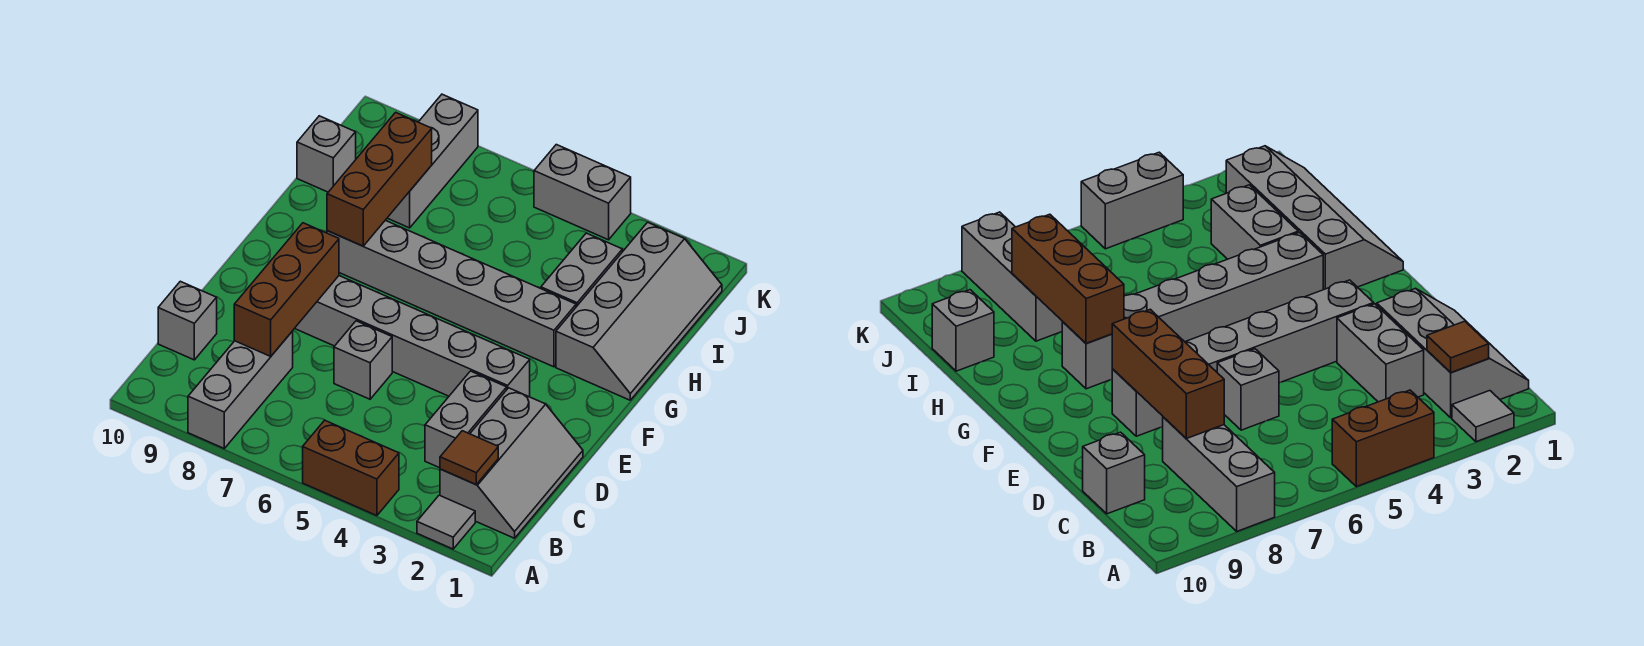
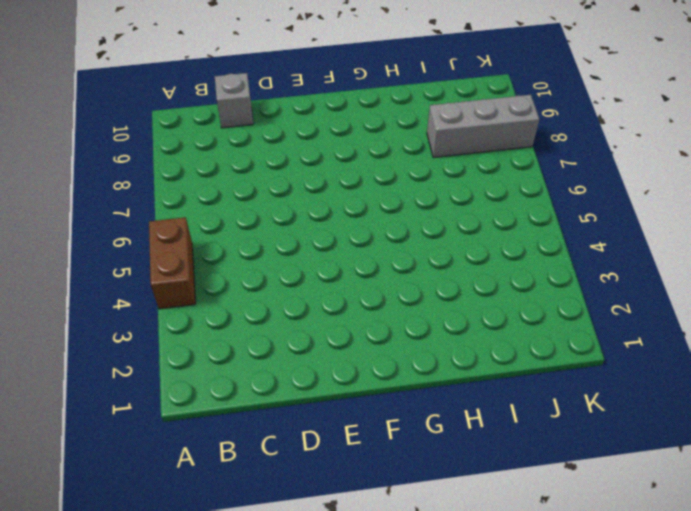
none -> grey 1x1 tile [417,495,475,549]
none -> grey 1x3 brick [188,331,293,448]
none -> grey 2x3 slope [440,388,583,538]

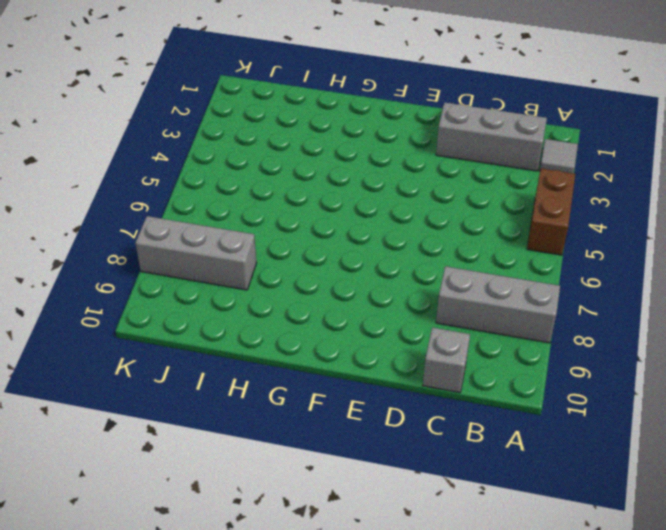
none -> grey 1x2 brick [425,371,507,468]
none -> grey 1x1 brick [334,321,392,399]
none -> grey 1x6 brick [294,276,530,397]

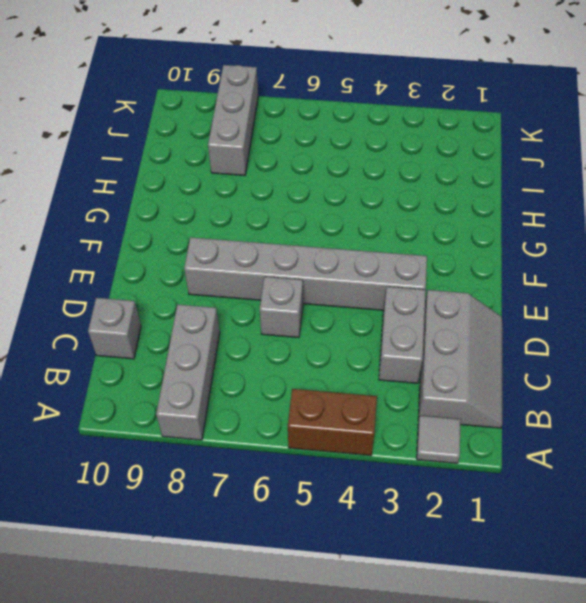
none -> grey 2x4 slope [556,222,722,400]
none -> grey 1x6 brick [327,220,576,367]
none -> grey 1x2 brick [541,233,622,307]

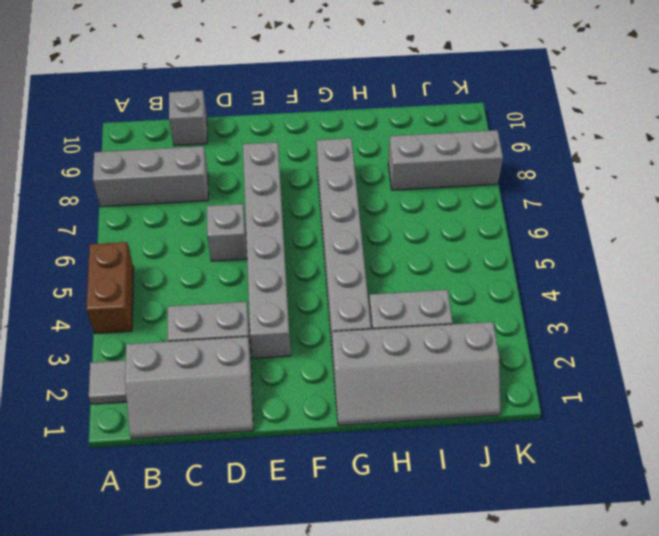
none -> grey 1x1 brick [297,116,356,192]
none -> grey 1x2 brick [534,145,631,240]
none -> brown 1x1 tile [440,431,498,484]

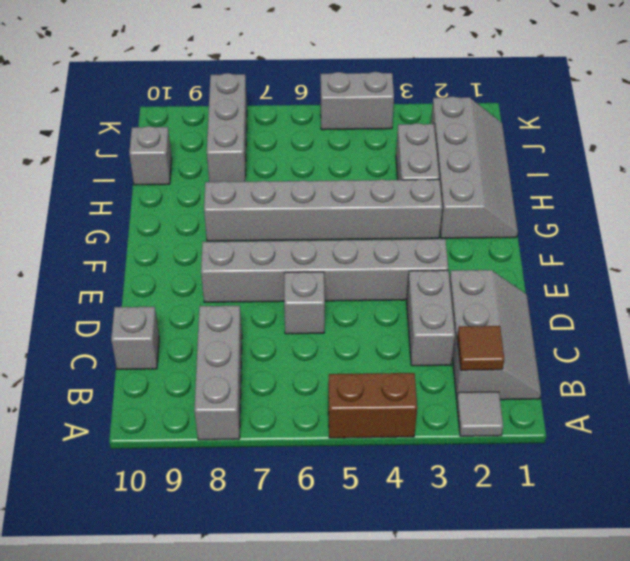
none -> brown 1x3 brick [234,223,339,356]
none -> brown 1x3 brick [327,112,432,246]

